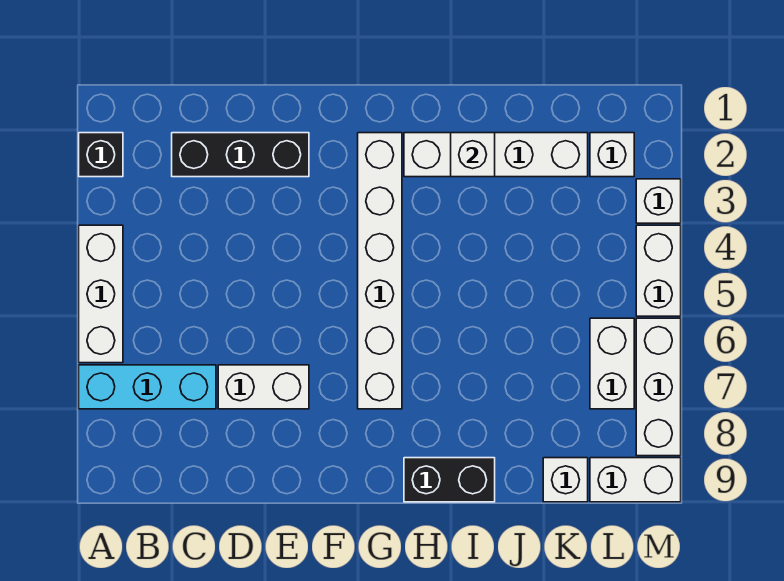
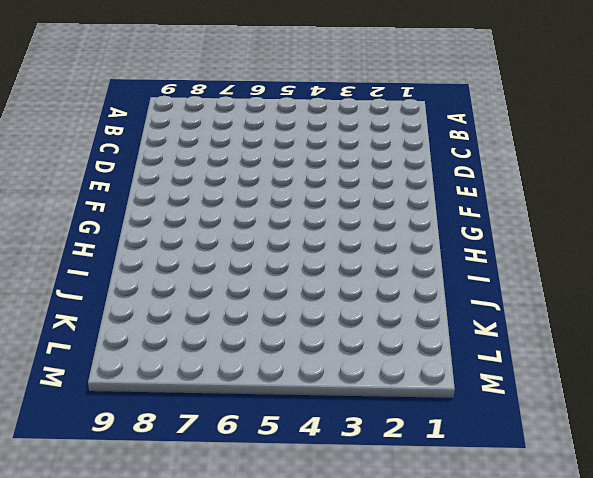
none -> black 1x1 brick [79,133,123,177]
none -> white 1x3 brick [79,225,123,363]
none -> cyan 1x3 brick [79,365,216,409]

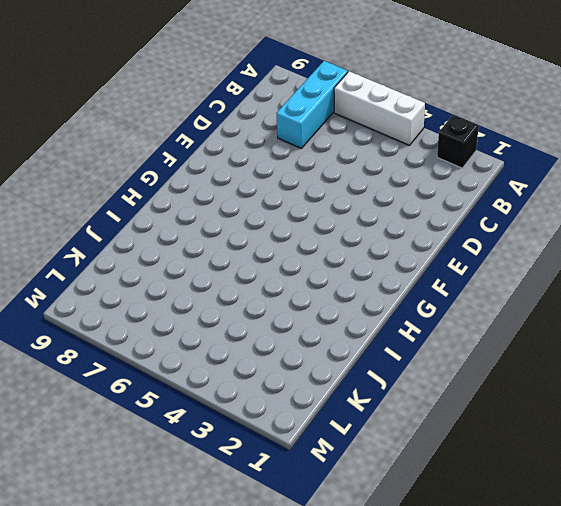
none -> black 1x3 brick [172,133,309,177]
none -> white 1x2 brick [218,365,309,409]
none -> white 1x6 brick [358,133,402,409]

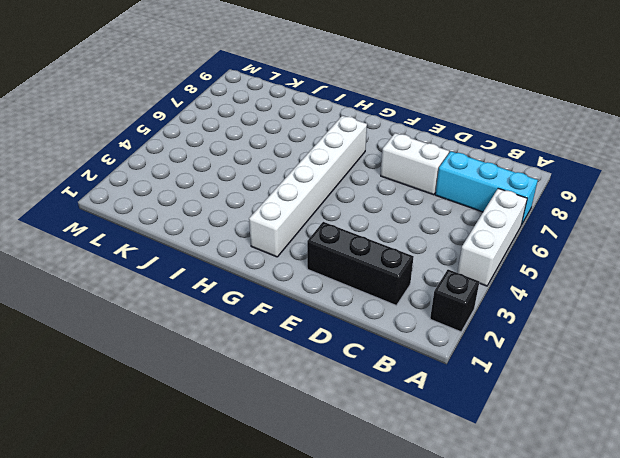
none -> white 1x4 brick [404,133,588,177]
none -> black 1x2 brick [404,458,495,502]
none -> white 1x1 brick [543,458,588,502]

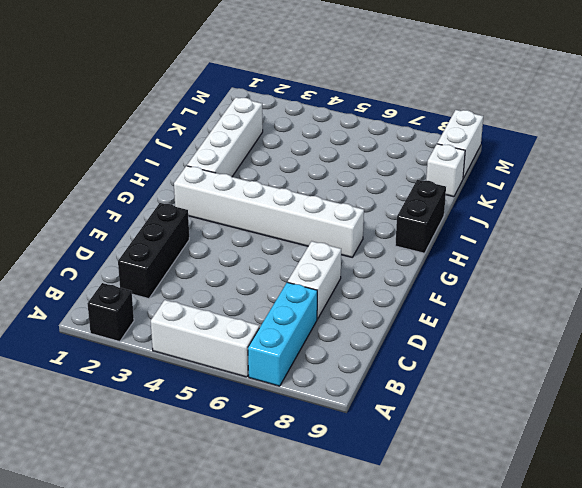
none -> white 1x1 brick [590,133,634,177]
none -> white 1x2 brick [590,318,634,409]
none -> white 1x1 brick [636,179,681,223]

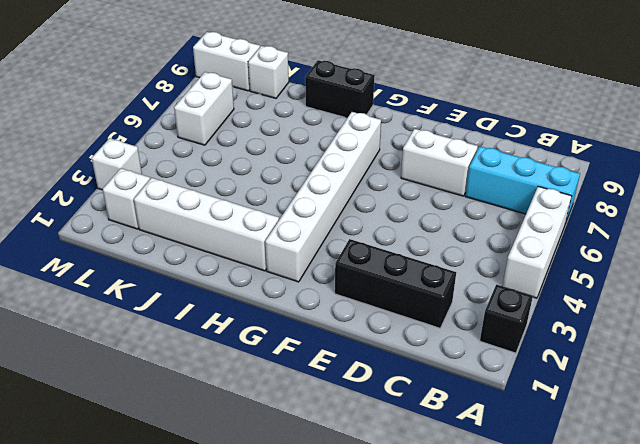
none -> white 1x2 brick [636,225,681,316]
none -> white 1x3 brick [636,318,681,456]
none -> white 1x1 brick [451,133,495,177]

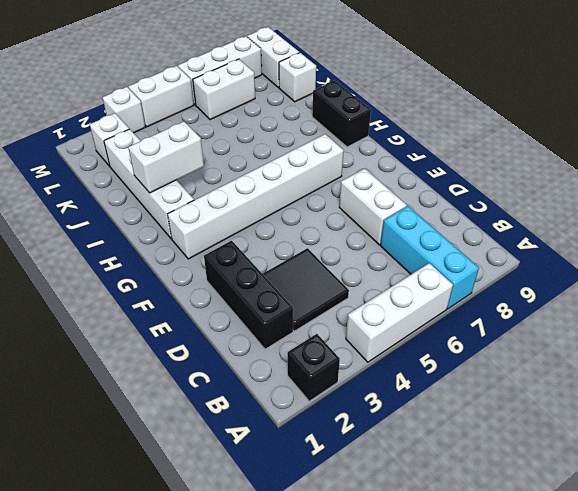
black 2x2 tile [263,248,349,331] -> none
white 1x2 brick [128,122,204,193] -> white 1x1 brick [451,133,495,177]

